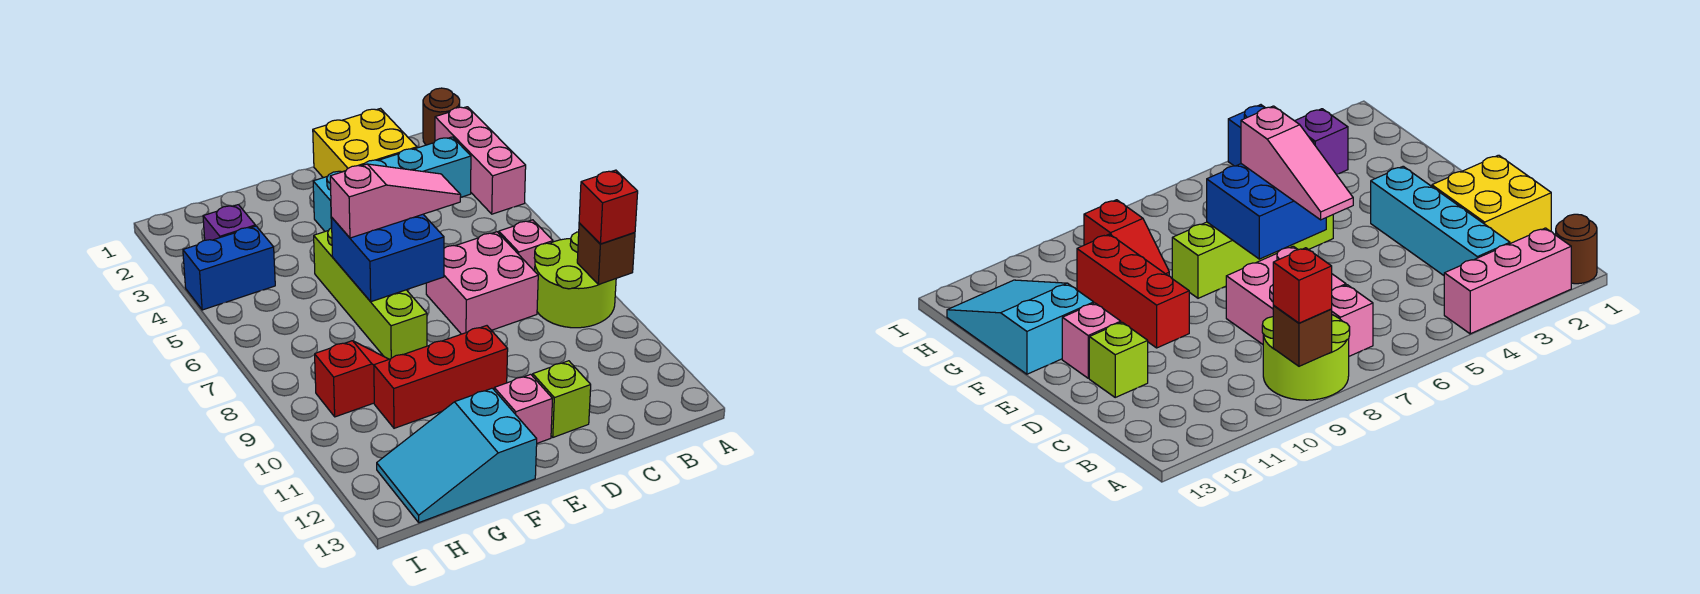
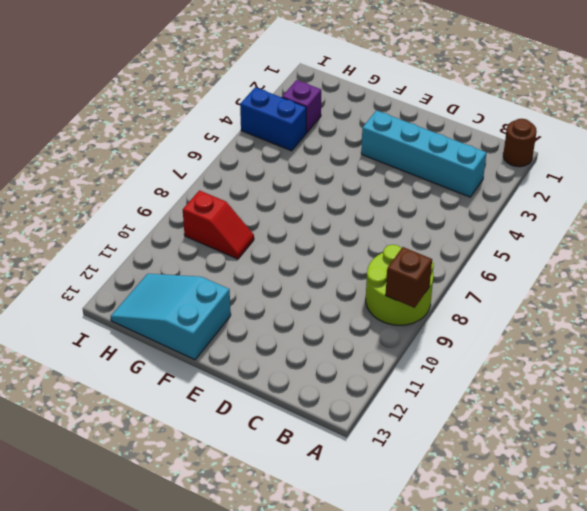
none -> pink 1x3 brick [435,107,526,214]
none -> pink 1x1 brick [499,220,553,271]
none -> yellow 2x2 brick [313,109,417,178]

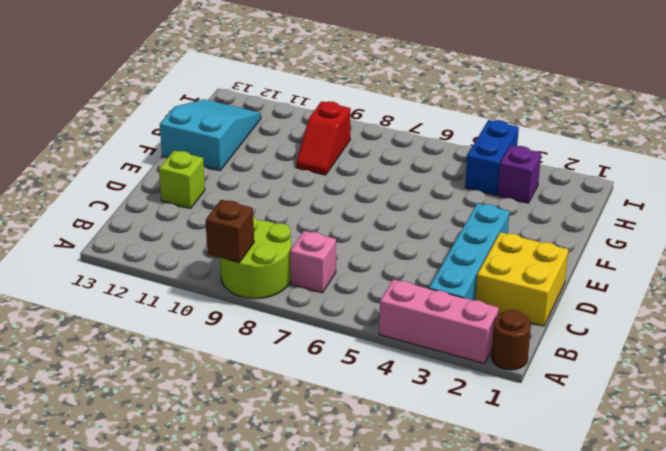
none -> pink 2x2 brick [426,232,538,334]
none -> red 1x3 brick [374,326,508,428]
none -> pink 1x1 brick [494,374,552,443]

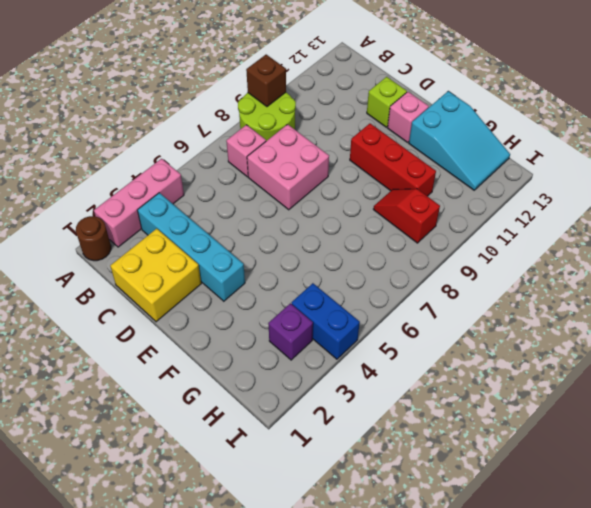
none -> lime 1x4 brick [314,228,427,359]
none -> blue 2x2 brick [331,214,444,302]
none -> red 1x1 brick [579,170,638,244]

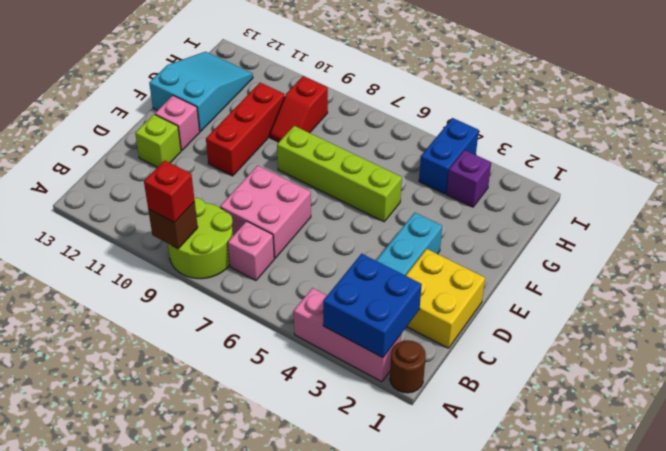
blue 2x2 brick [323,254,422,358] -> blue 2x2 brick moved to [331,214,444,302]
none -> pink 1x3 slope [330,164,461,238]

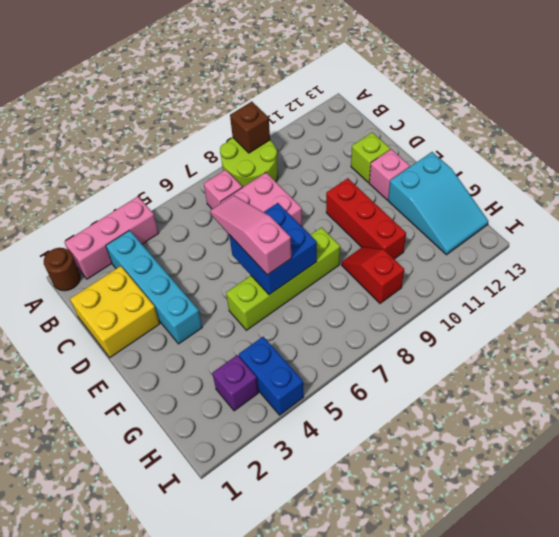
none -> red 1x1 brick [579,170,638,244]

